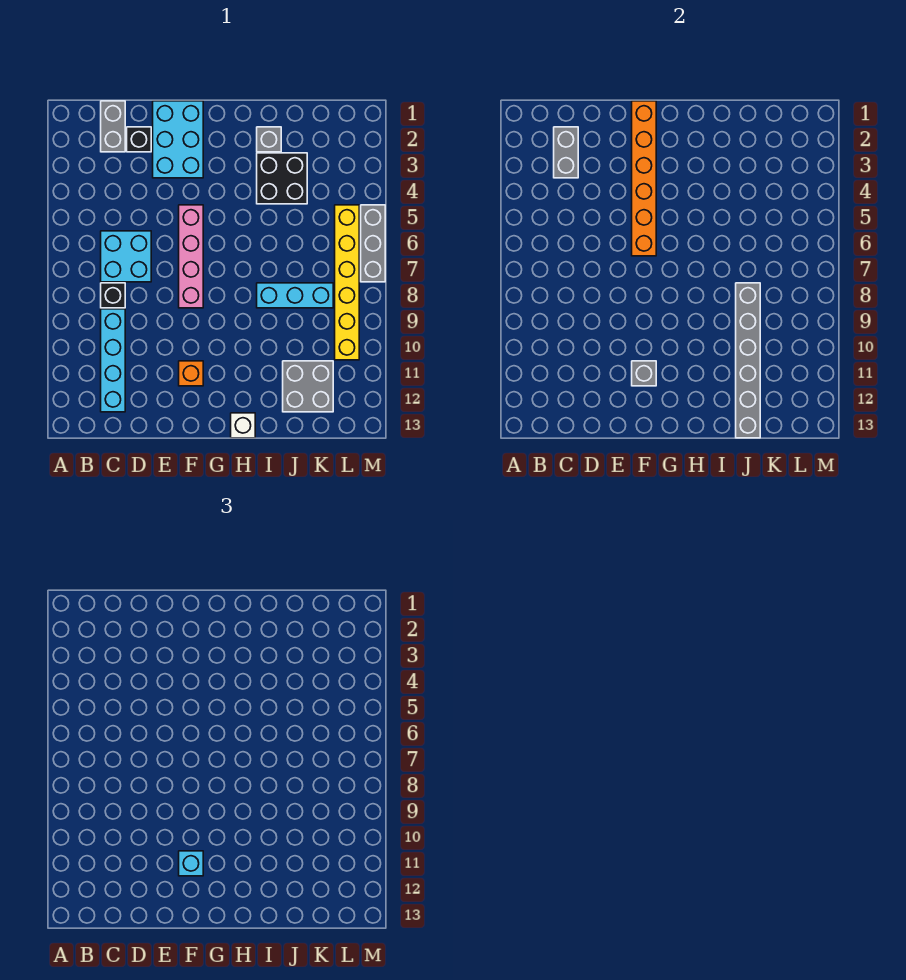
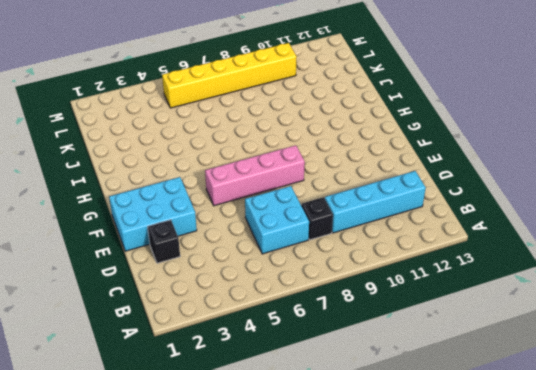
none -> grey 1x2 brick [101,101,125,152]
none -> orange 1x1 brick [179,361,203,386]
none -> white 1x1 brick [231,413,255,438]

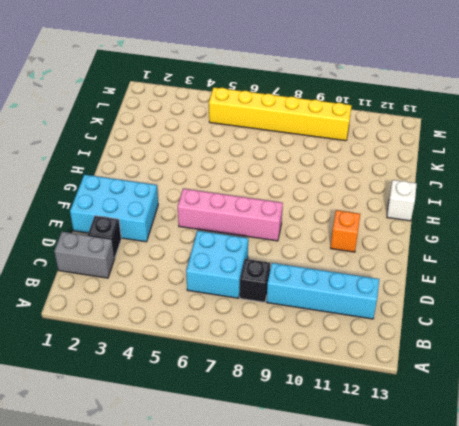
none -> grey 1x1 brick [257,127,281,152]
none -> black 2x2 brick [257,153,307,204]
none -> cyan 1x3 brick [257,283,333,308]

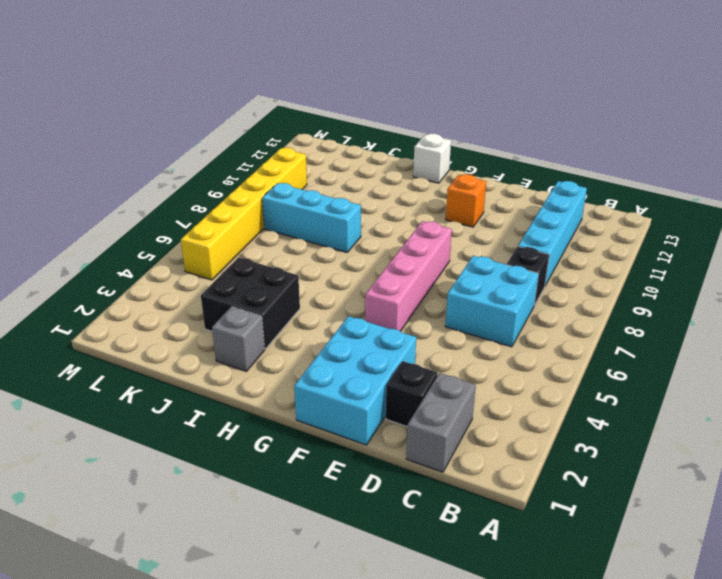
none -> grey 2x2 brick [283,361,333,412]
none -> grey 1x3 brick [361,205,385,282]
none -> grey 1x2 brick [554,127,578,178]

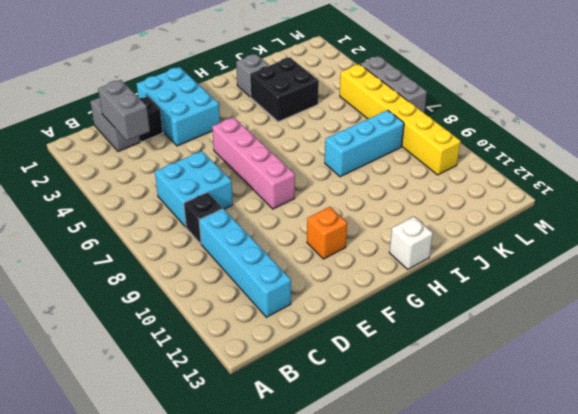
none -> grey 2x2 brick [283,361,333,412]
none -> orange 1x6 brick [632,101,656,256]
none -> grey 1x1 brick [632,361,656,386]

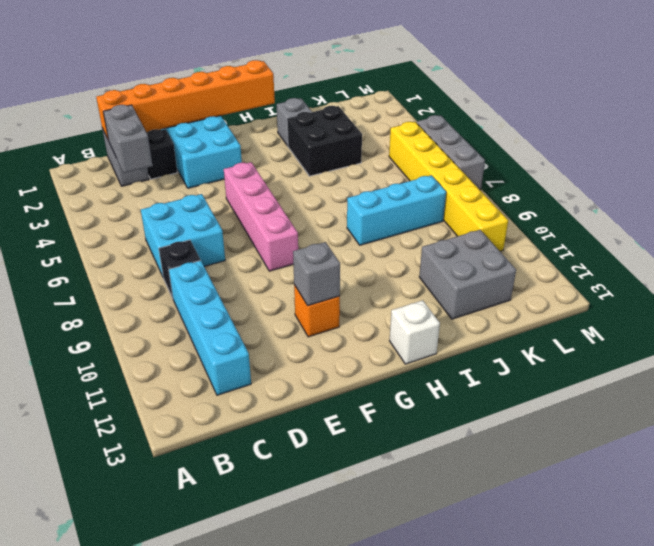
orange 1x6 brick [96,60,275,139] -> orange 1x6 brick turned to [632,101,656,256]
none -> grey 1x6 brick [736,283,760,438]
none -> cyan 1x1 brick [179,851,203,876]

